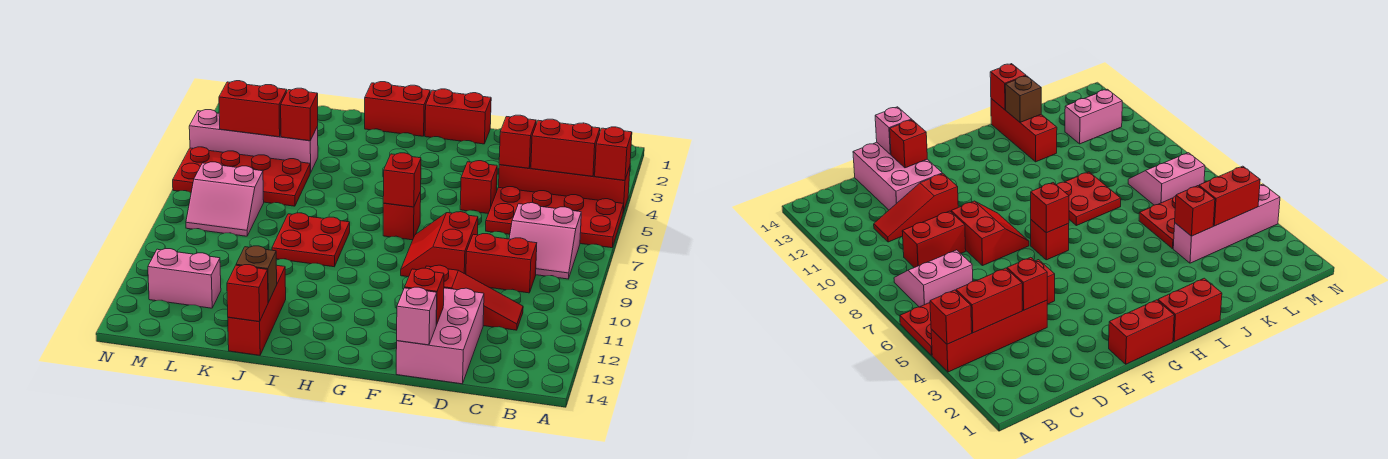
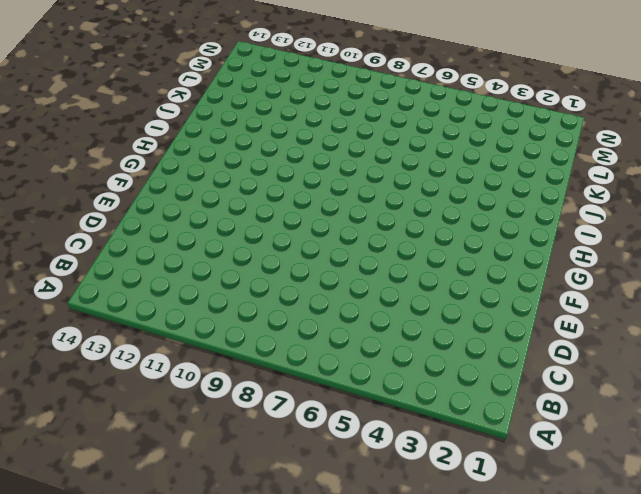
none -> red 1x4 brick [499,165,630,212]
none -> red 2x4 plate [486,187,624,248]
none -> pink 2x2 slope [509,203,581,279]

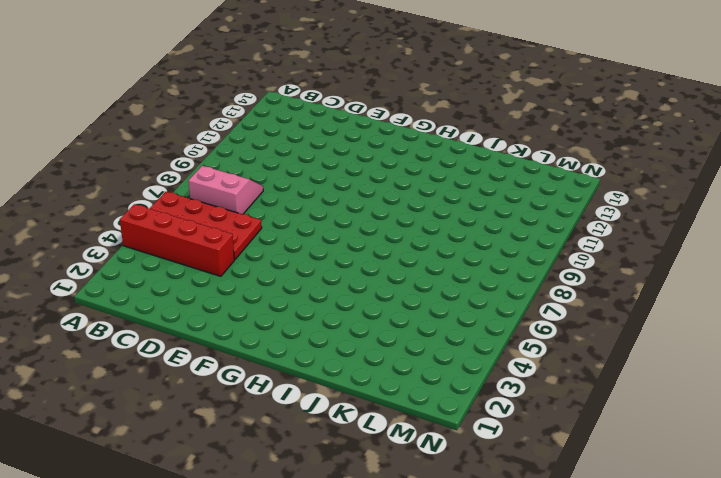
none -> red 1x2 brick [466,234,537,293]
none -> red 1x3 slope [426,265,523,330]
none -> pink 2x3 brick [396,288,484,384]

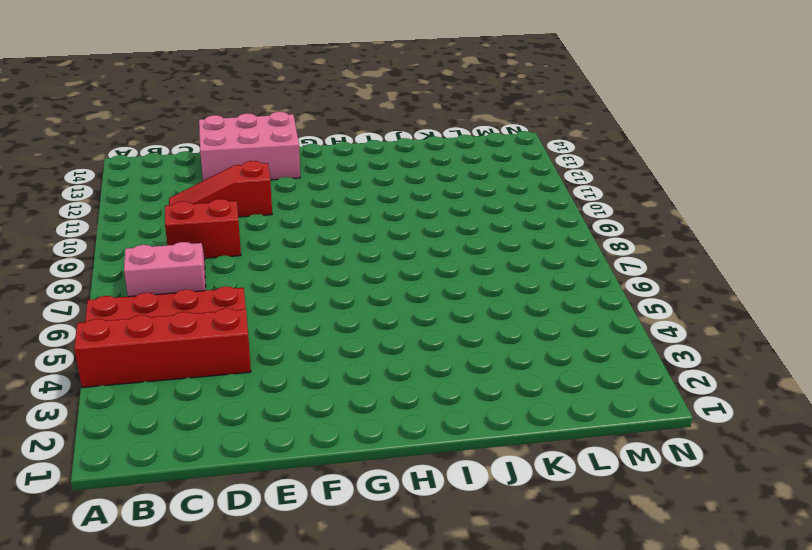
pink 2x3 brick [199,112,300,181] -> pink 2x3 brick turned to [396,288,484,384]
none -> red 1x1 brick [460,161,497,214]
none -> red 2x2 slope [401,212,478,277]
none -> red 1x2 brick [425,89,491,144]

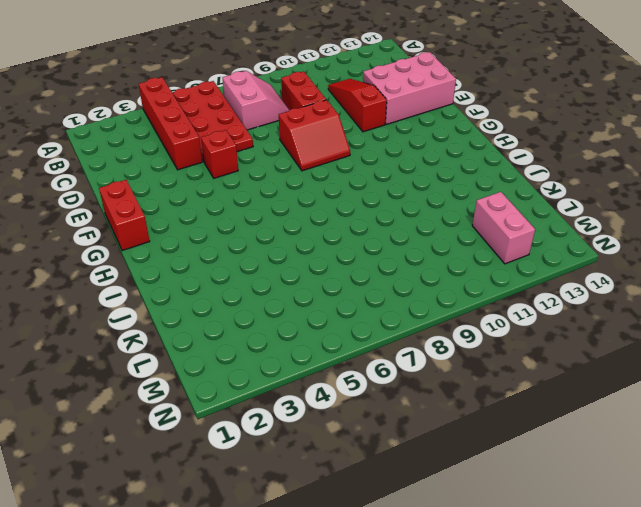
none -> red 1x1 brick [383,192,421,240]
none -> red 1x2 brick [365,82,430,136]
none -> red 2x2 plate [272,213,350,267]

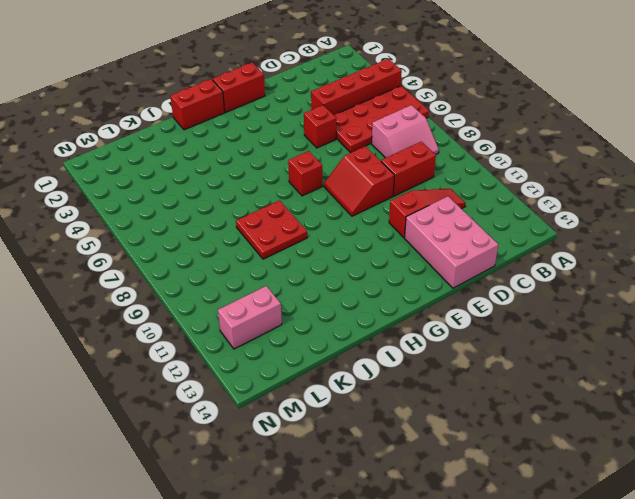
none -> red 1x3 brick [228,265,286,355]
none -> pink 1x4 brick [189,110,318,173]
none -> red 2x4 plate [173,147,310,206]

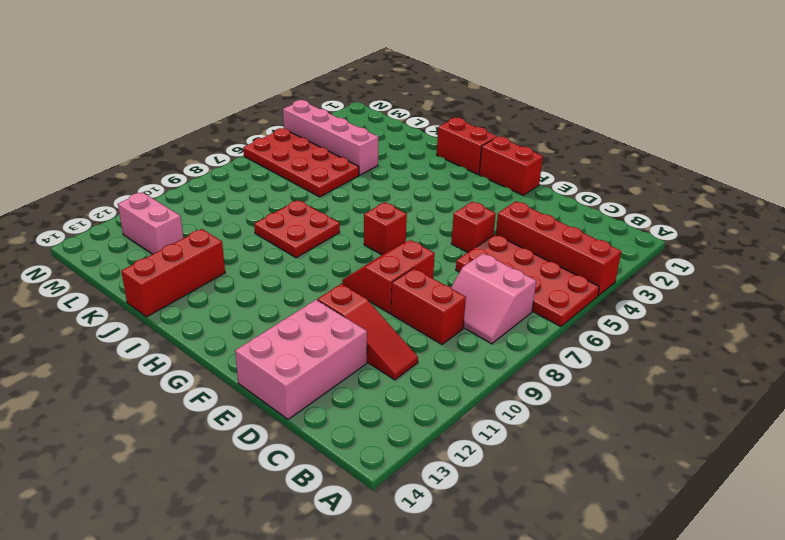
none -> pink 2x2 slope [186,162,264,236]
none -> red 1x1 brick [595,127,632,180]
none -> red 1x2 brick [531,119,600,176]

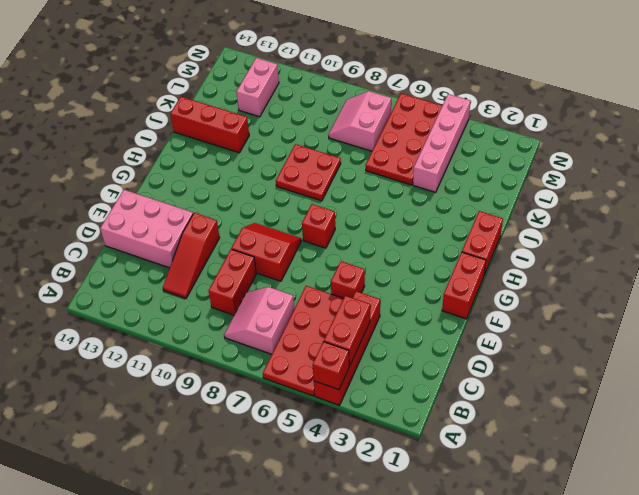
none -> red 1x1 brick [499,115,536,168]
none -> red 1x1 brick [405,268,444,325]
none -> pink 1x1 brick [397,287,437,345]

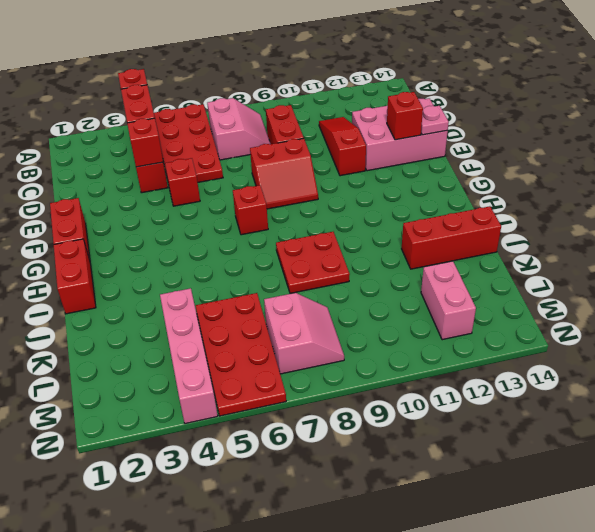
pink 1x1 plate [421,106,449,135] -> pink 1x1 brick [397,287,437,345]
none -> red 1x1 brick [383,153,421,207]
none -> brown 1x1 brick [236,246,277,302]
none -> red 1x1 brick [227,265,268,322]

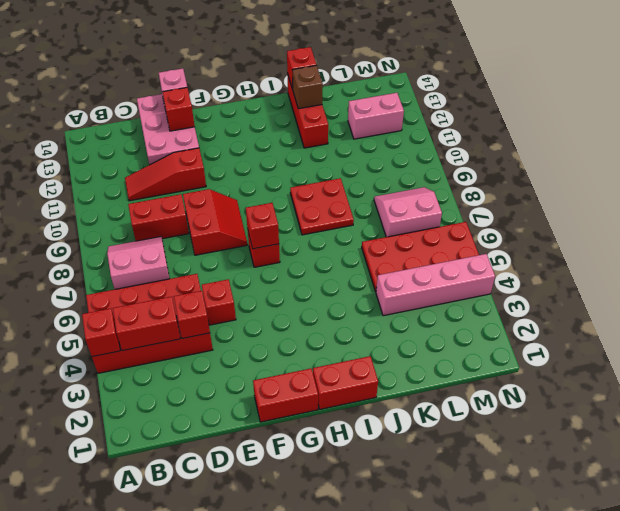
none -> red 1x1 brick [281,88,318,141]
none -> red 1x2 brick [219,81,287,137]

